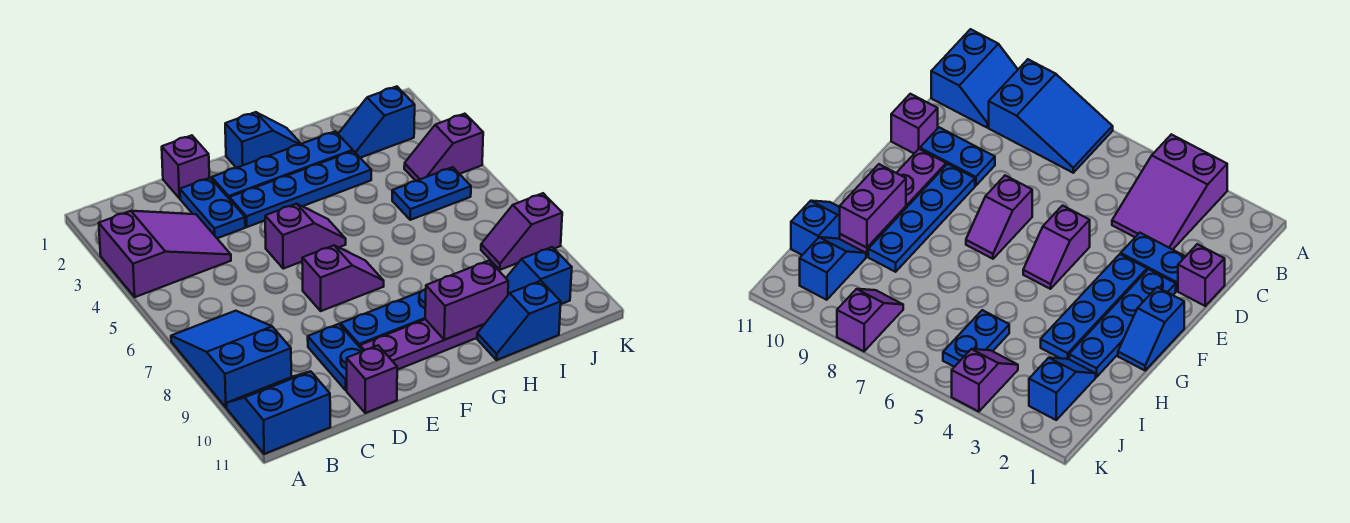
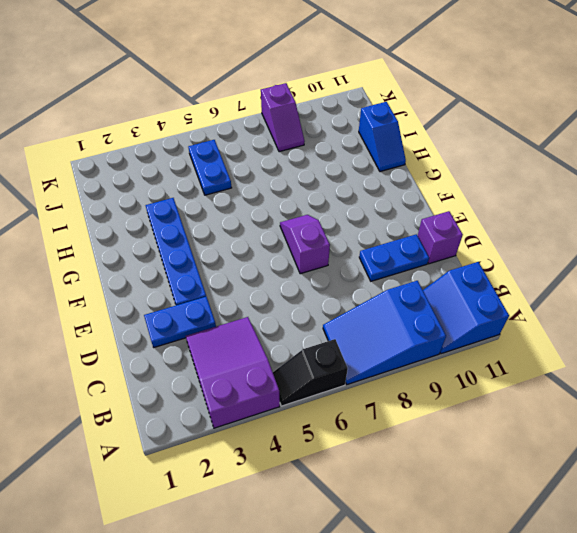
black 1x2 slope [273,339,348,406] -> none
none -> purple 1x1 brick [162,135,209,198]
none -> blue 1x4 plate [212,131,353,199]
none -> purple 1x2 slope [265,204,346,269]

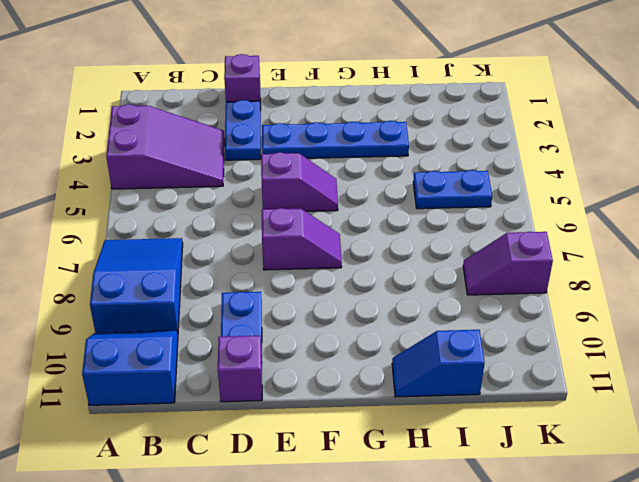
none -> blue 1x4 plate [212,131,353,199]
none -> blue 1x4 plate [341,289,426,347]
none -> purple 1x4 plate [360,319,484,370]

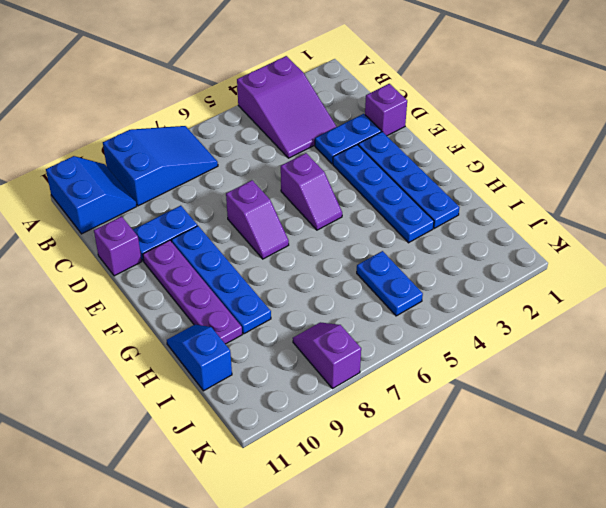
none -> blue 1x2 slope [225,112,301,168]
none -> blue 1x2 slope [338,86,415,158]
none -> blue 1x2 slope [506,247,572,304]

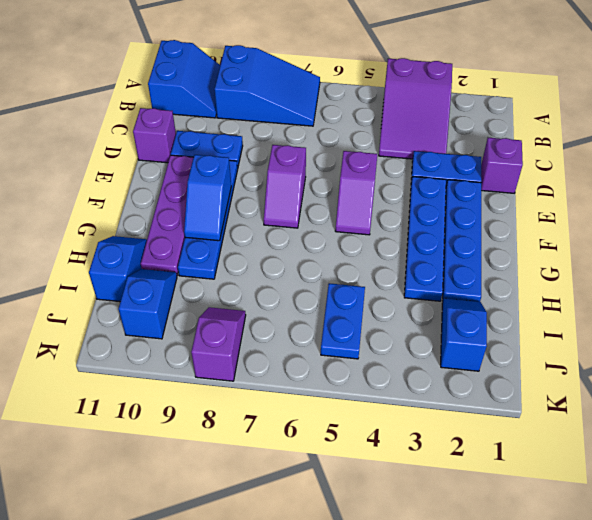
blue 1x2 slope [184,155,231,241] -> blue 1x2 slope moved to [225,112,301,168]
none -> purple 1x2 slope [404,114,483,181]
none -> purple 1x2 brick [425,261,508,340]

